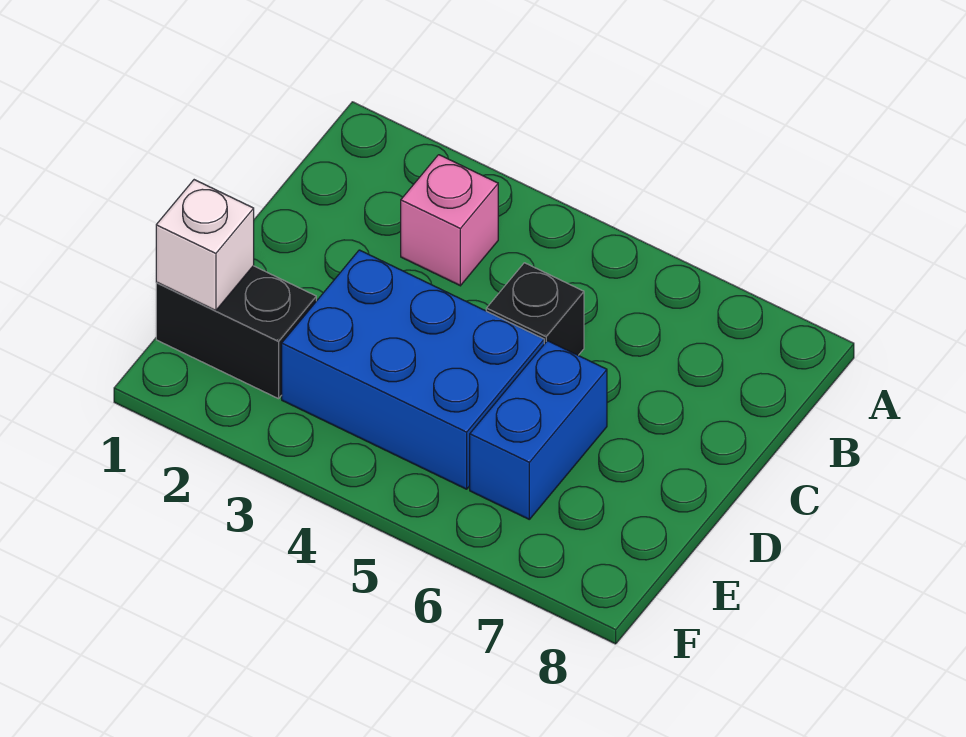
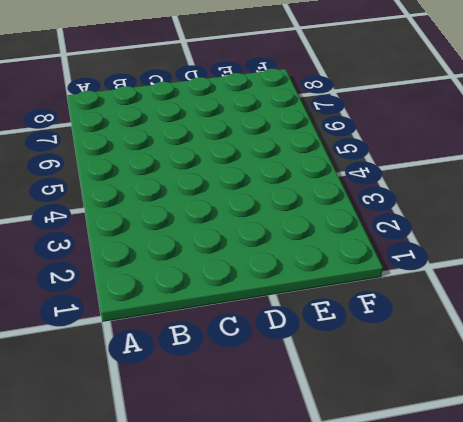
none -> pink 1x1 brick [401,155,498,286]
none -> black 1x1 brick [486,263,584,355]

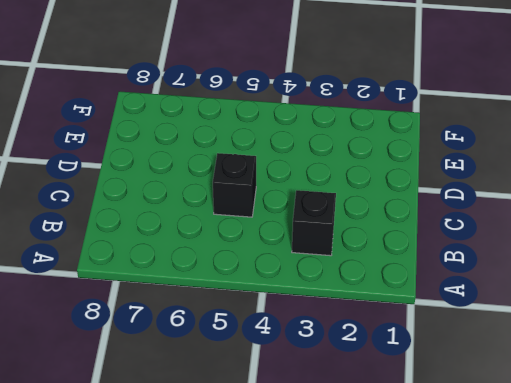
black 1x1 brick [292,190,336,256] -> pink 1x1 brick [401,155,498,286]
none -> blue 2x3 brick [282,250,544,489]
none -> blue 1x2 brick [470,341,607,519]

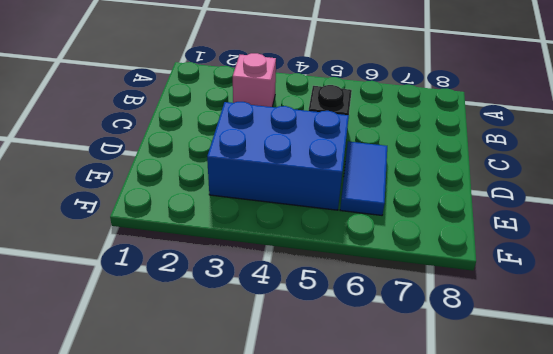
blue 1x2 tile [340,141,387,215] -> blue 1x2 brick [470,341,607,519]
none -> black 1x2 brick [156,266,316,399]
none -> white 1x1 brick [156,180,254,311]

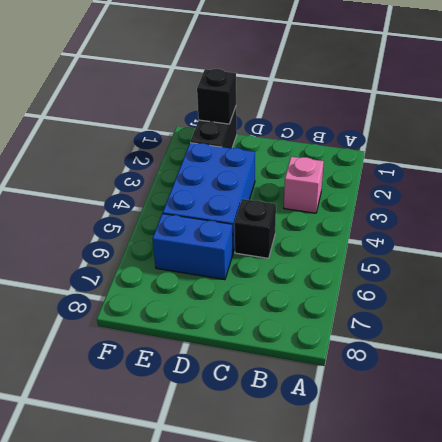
black 1x1 brick [197,69,236,124] -> white 1x1 brick [156,180,254,311]

